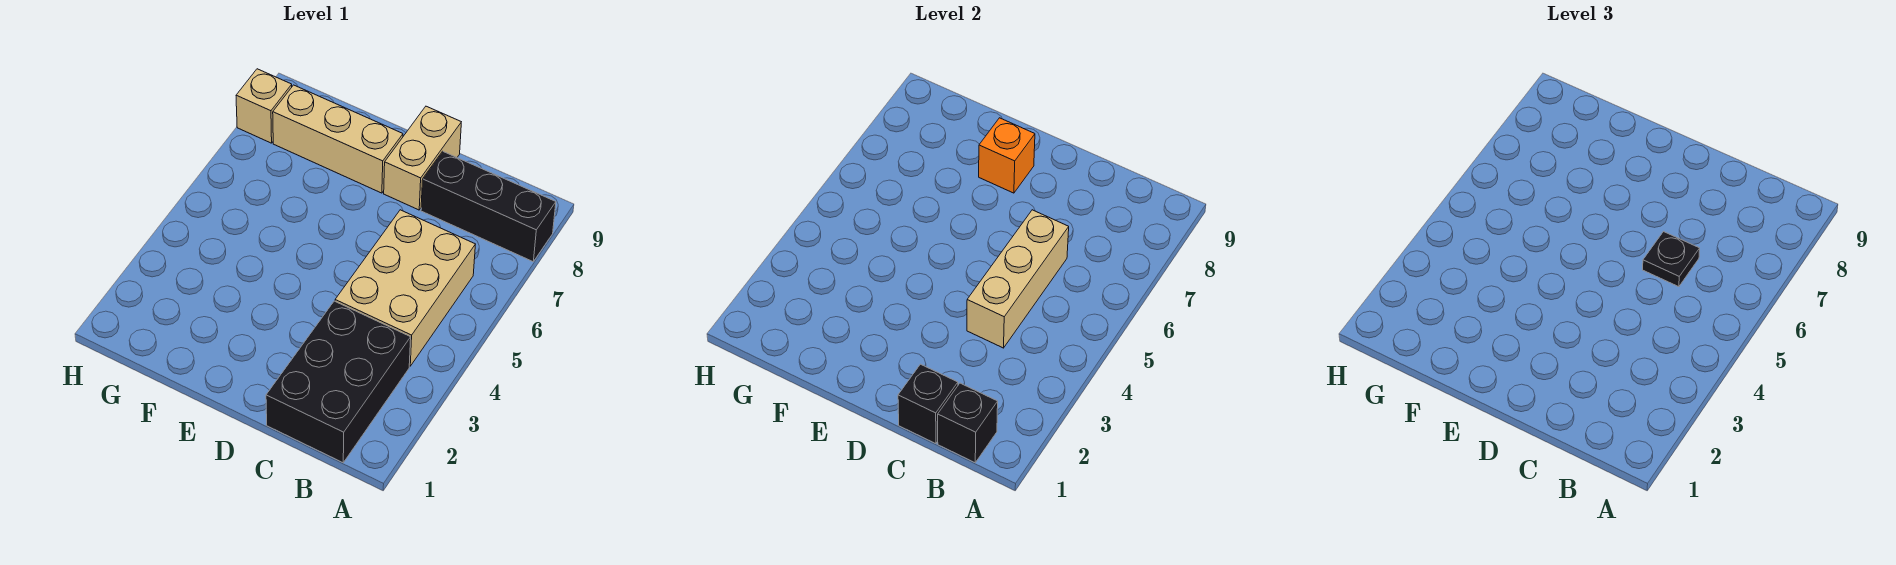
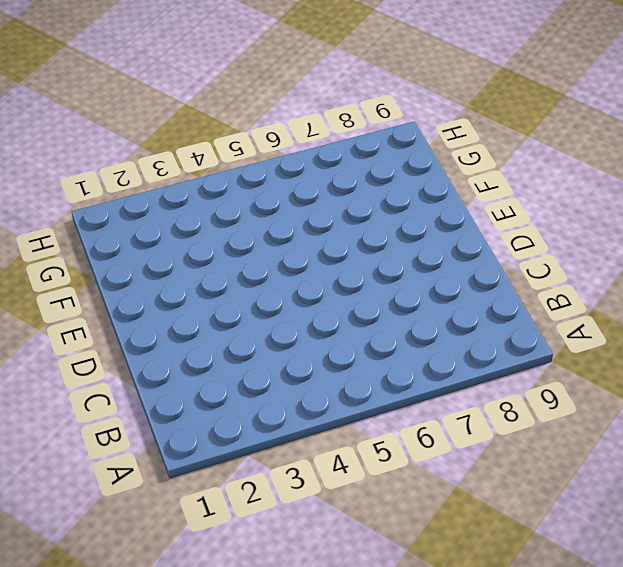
none -> black 1x3 brick [421,151,556,261]
none -> black 2x3 brick [266,301,411,463]

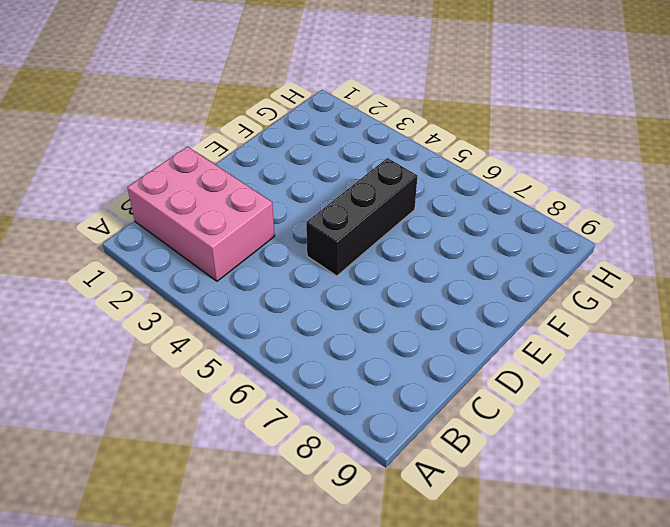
pink 2x3 brick [127,147,275,281] -> black 2x3 brick [266,301,411,463]
black 1x3 brick [306,158,418,276] -> black 1x3 brick moved to [421,151,556,261]
none -> tan 2x3 brick [335,210,476,366]
none -> tan 1x2 brick [384,106,461,210]

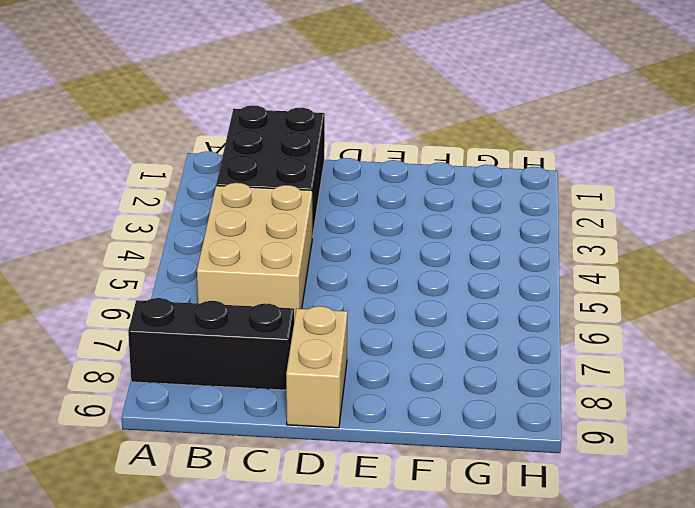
none -> tan 1x3 brick [273,85,403,193]
none -> tan 1x1 brick [236,69,292,143]

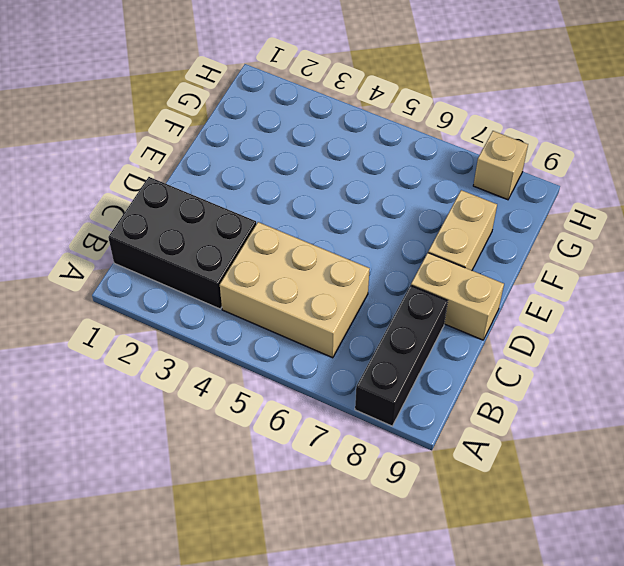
tan 1x2 brick [428,190,497,270] -> tan 1x3 brick [273,85,403,193]
none -> black 1x1 brick [938,383,998,463]
none -> black 1x1 brick [898,364,958,444]

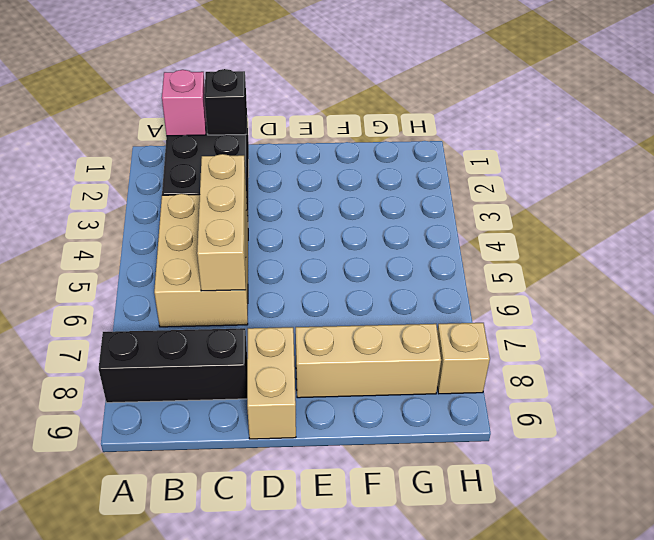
pink 1x1 brick [162,70,206,136] -> black 1x1 brick [938,383,998,463]
none -> orange 1x1 brick [979,118,1035,193]
none -> black 1x1 plate [1643,232,1700,287]

